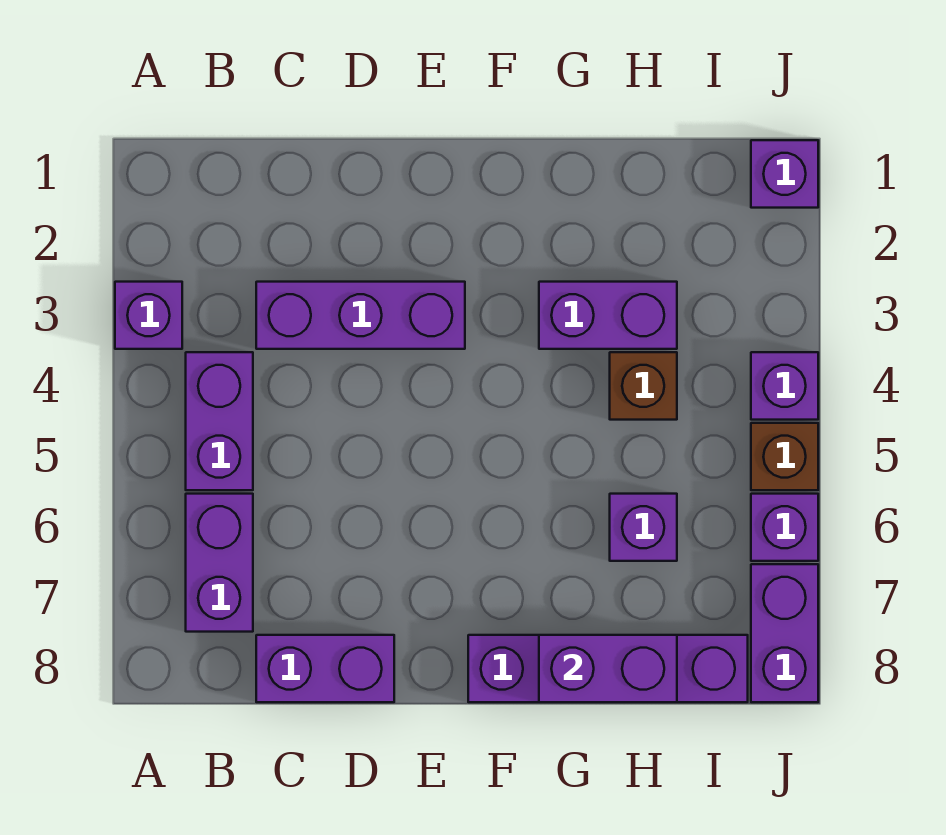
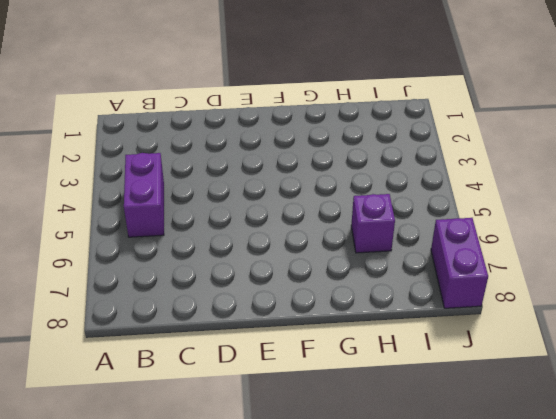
none -> purple 1x1 brick [115,282,182,349]
none -> purple 1x2 brick [186,494,253,632]
none -> purple 1x3 brick [256,282,465,349]

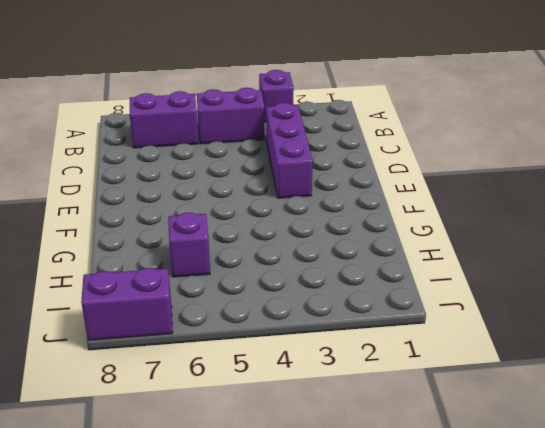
none -> purple 1x2 brick [256,635,394,702]
none -> purple 1x4 brick [468,635,748,702]
none -> purple 1x2 brick [539,282,677,349]

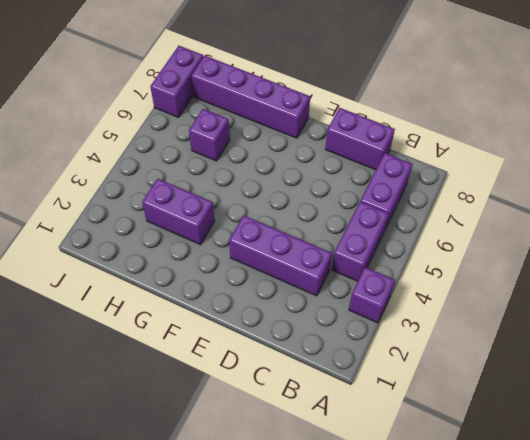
none -> brown 1x1 brick [610,352,677,420]
none -> purple 1x1 brick [751,140,818,208]
none -> purple 1x1 brick [751,352,818,420]

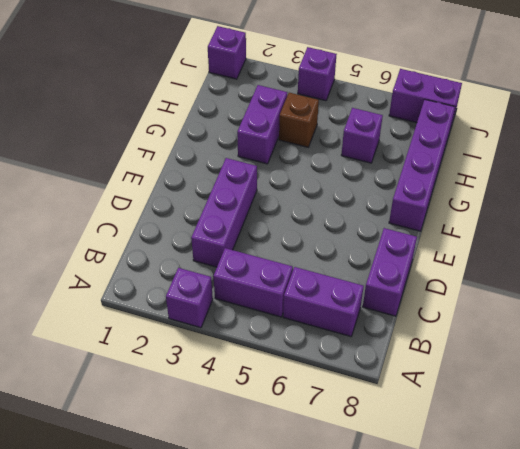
none -> brown 1x1 brick [751,423,818,490]
none -> purple 1x1 brick [751,494,818,561]
none -> purple 1x2 brick [539,635,677,702]

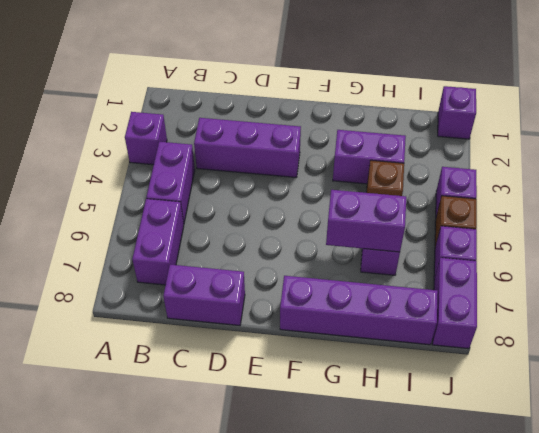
purple 1x2 brick [326,190,406,252] -> purple 1x2 brick moved to [539,635,677,702]

